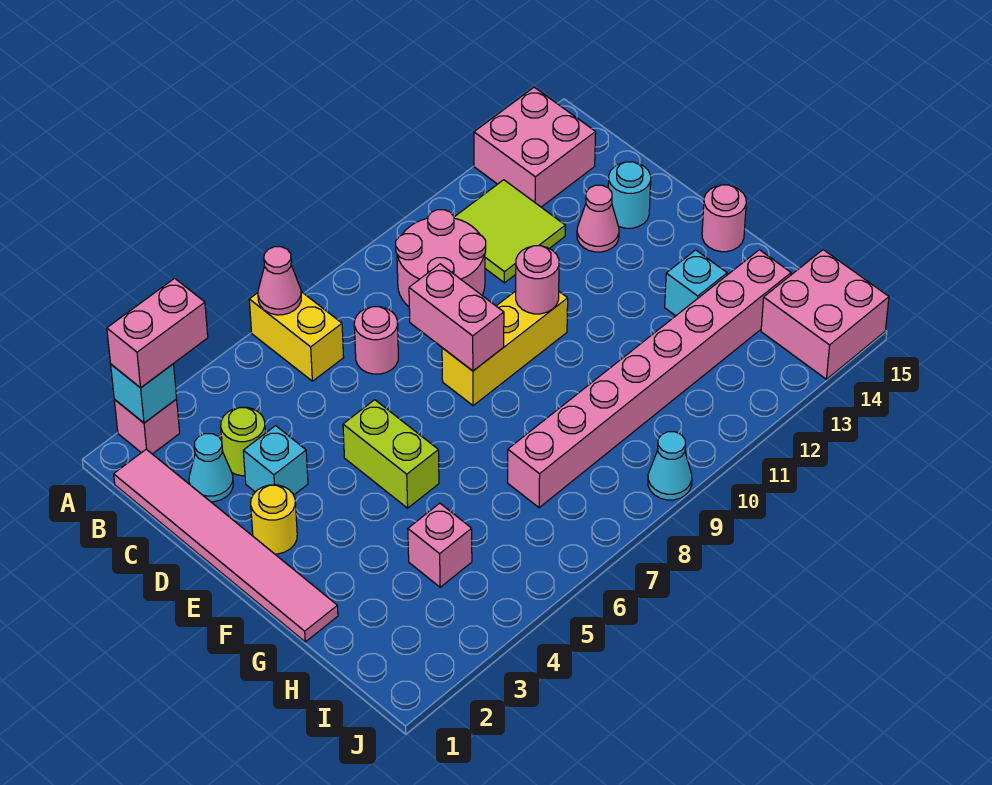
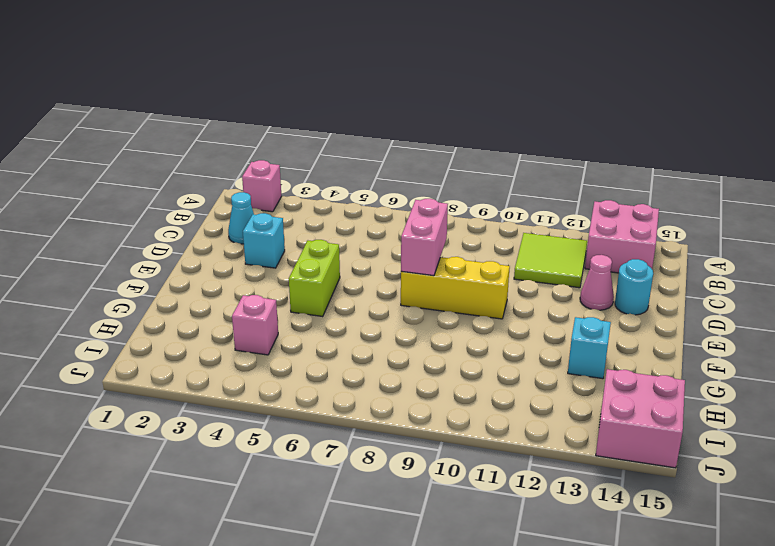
none -> yellow 1x2 brick [249,292,344,381]
none -> pink 1x6 tile [114,449,338,642]
none -> pink 2x2 round brick [396,210,486,306]

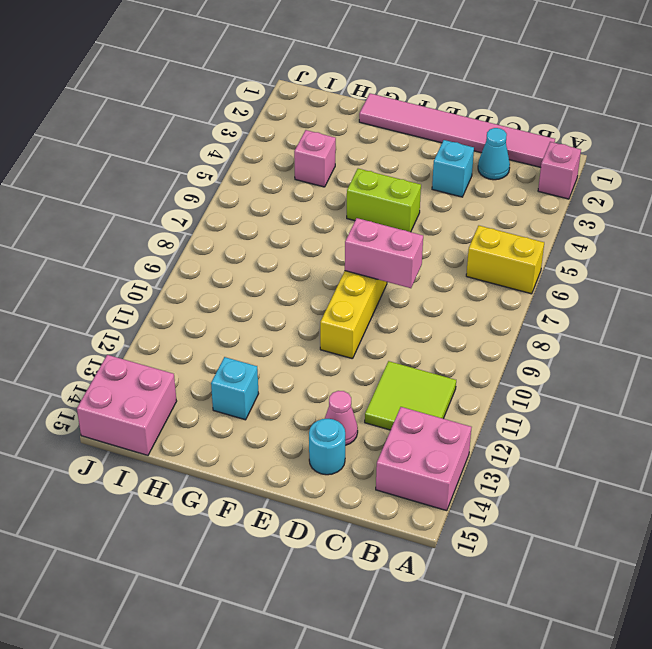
none -> pink 2x2 round brick [396,210,486,306]
none -> lime 1x1 round brick [221,407,265,476]
none -> pink 1x1 round brick [354,307,398,374]

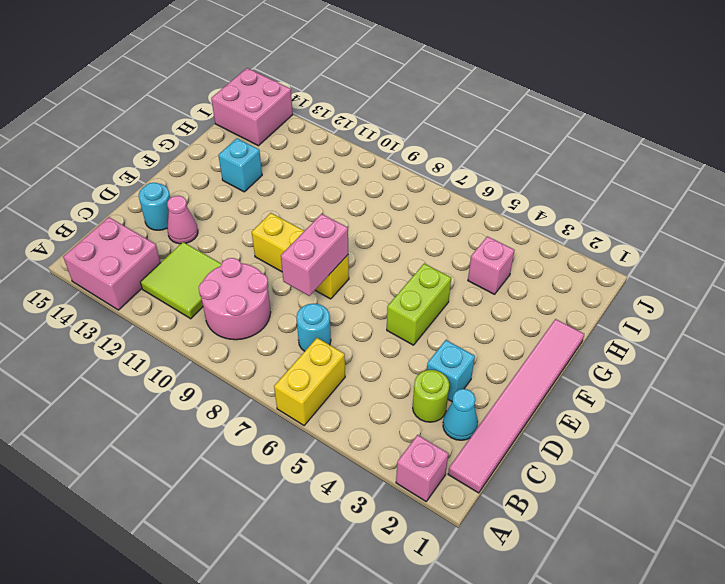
cyan 1x1 round brick [296,303,331,351] -> pink 1x1 round brick [354,307,398,374]
none -> yellow 1x1 round brick [251,485,297,554]
none -> pink 1x1 round brick [702,185,746,252]
none -> pink 1x8 brick [508,250,791,508]

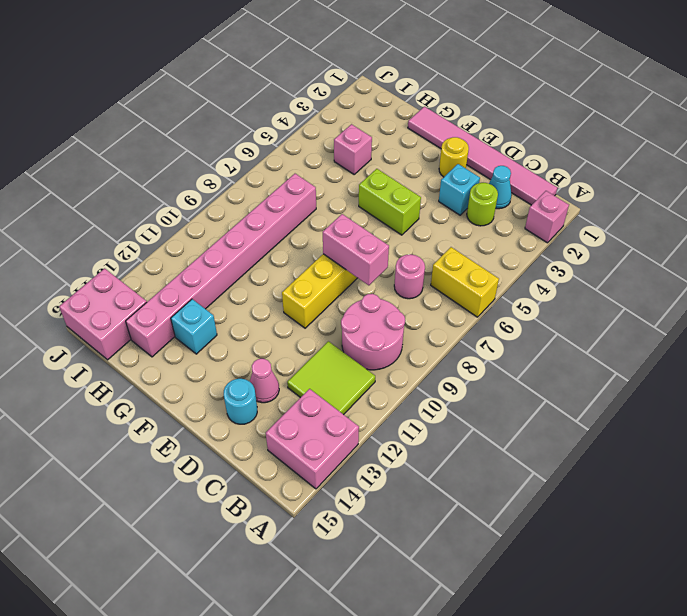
none -> pink 1x1 round brick [702,185,746,252]
none -> cyan 1x1 cone [648,432,692,500]
none -> cyan 1x1 brick [111,364,177,423]

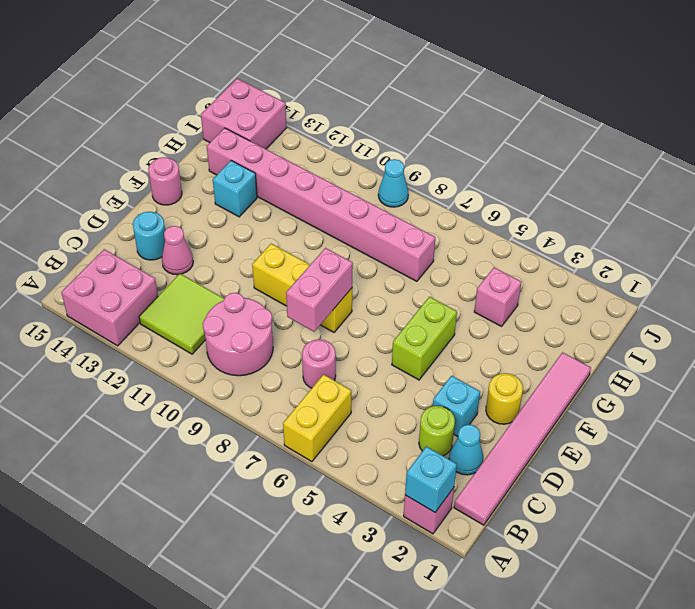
none -> pink 1x1 cone [258,247,301,315]
none -> pink 1x1 round brick [516,246,559,314]
none -> pink 1x2 brick [107,278,208,388]

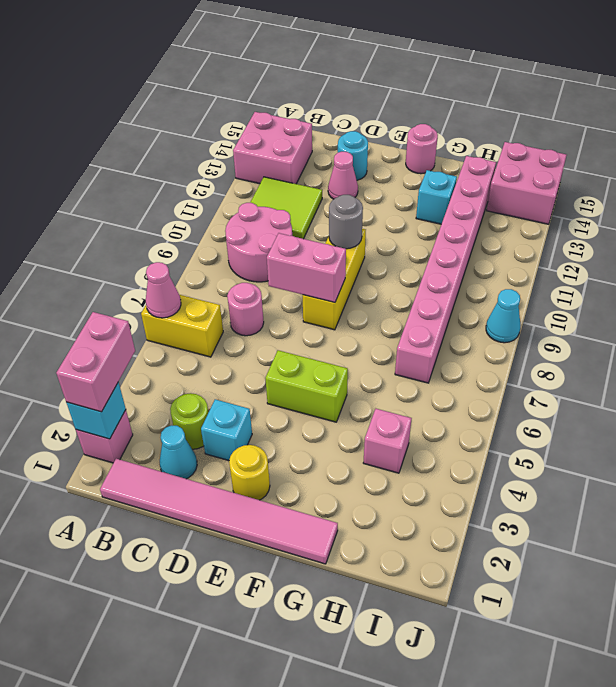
grey 1x1 round brick [329,195,363,249] -> pink 1x1 round brick [516,246,559,314]

